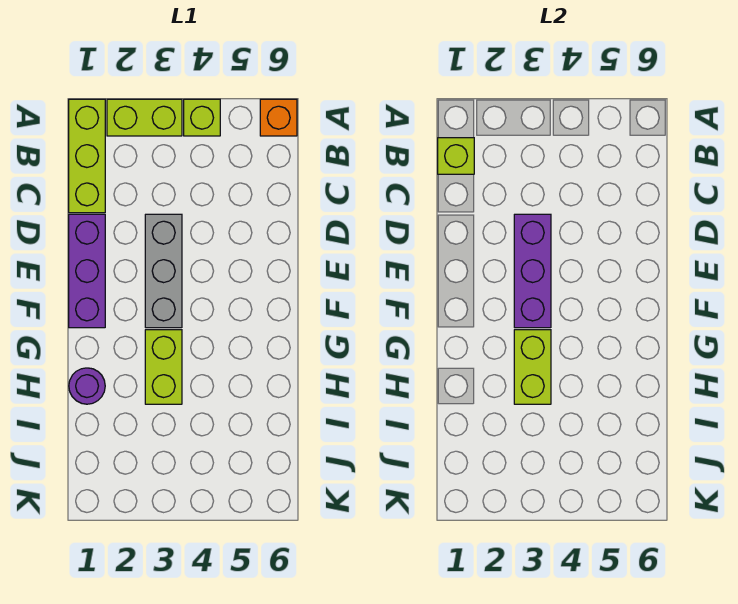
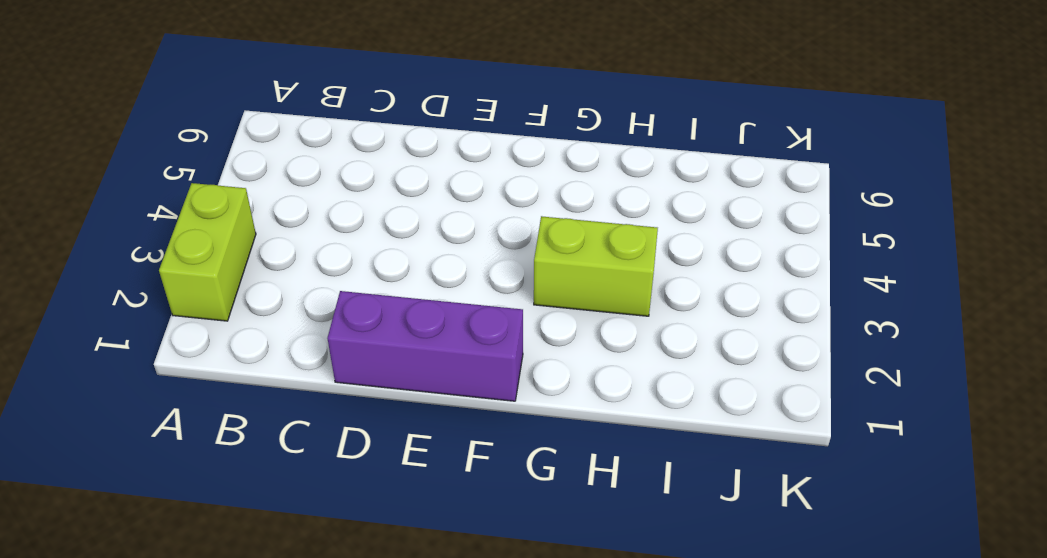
none -> lime 1x3 brick [69,99,105,213]
none -> lime 1x1 brick [184,99,220,136]

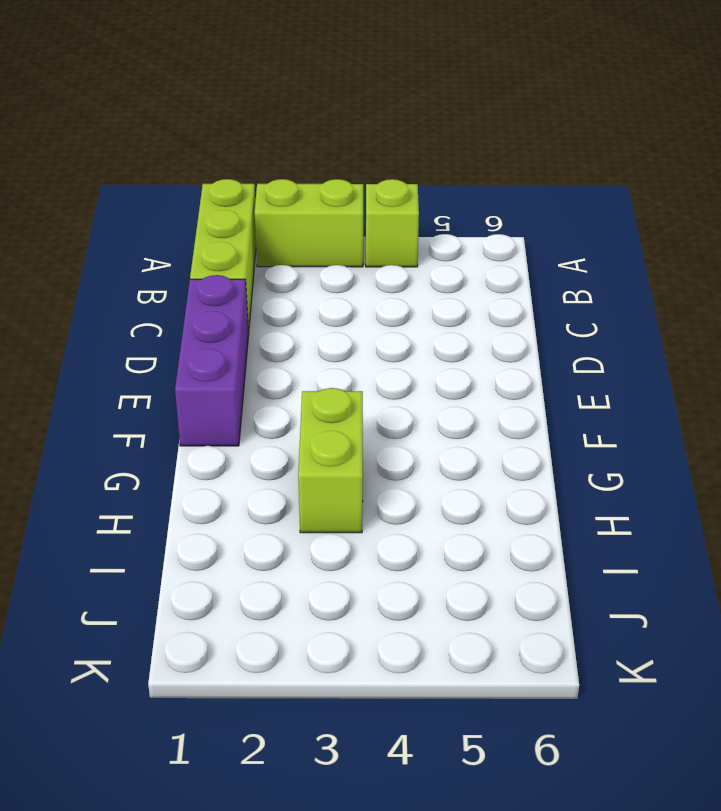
none -> orange 1x1 brick [260,99,297,136]
none -> grey 1x3 brick [145,214,182,328]

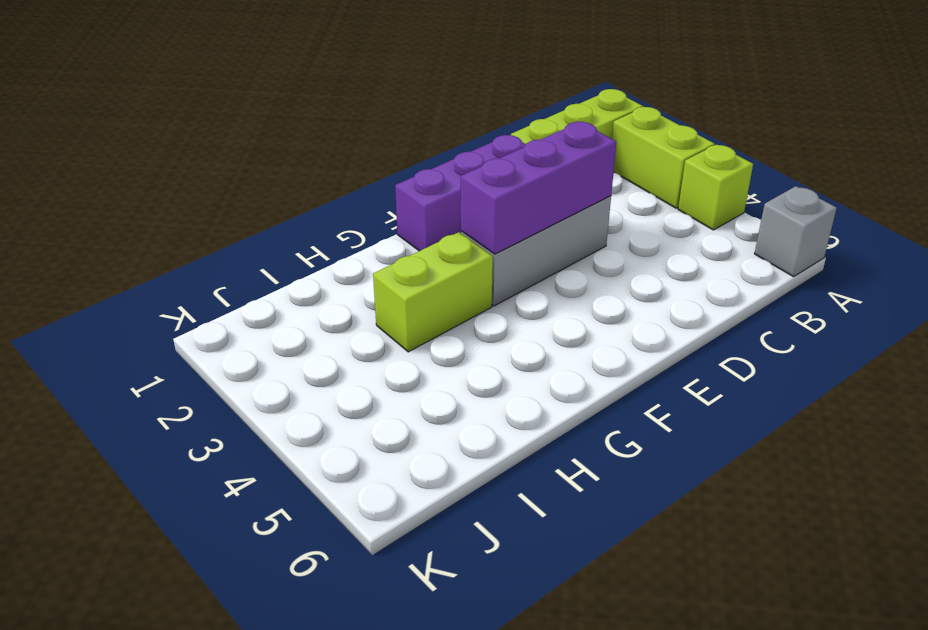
grey 1x1 brick [755,186,837,277] -> orange 1x1 brick [260,99,297,136]
none -> purple 1x1 round brick [69,368,105,404]
none -> lime 1x1 brick [438,138,474,174]

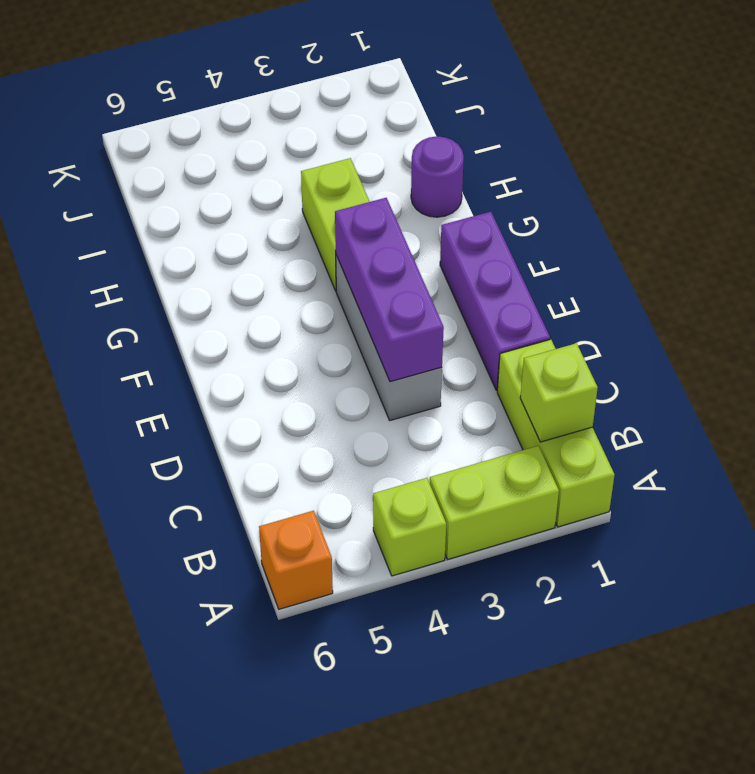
none -> lime 1x2 brick [514,330,551,404]

